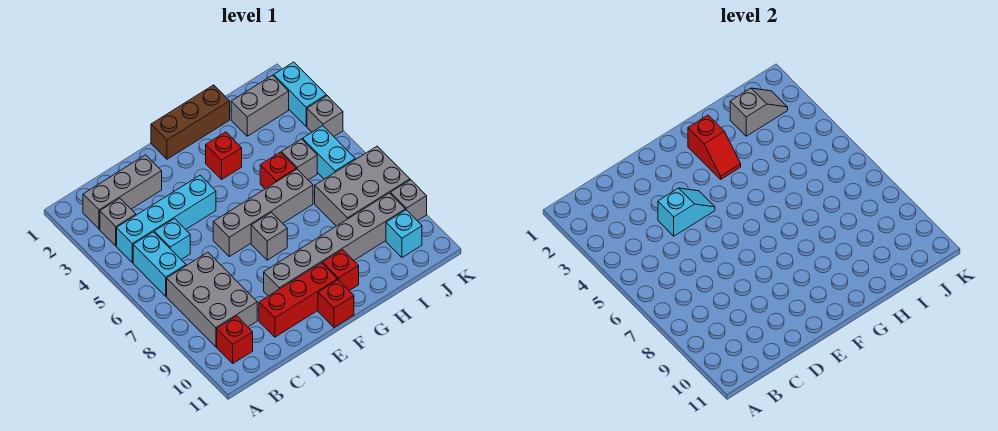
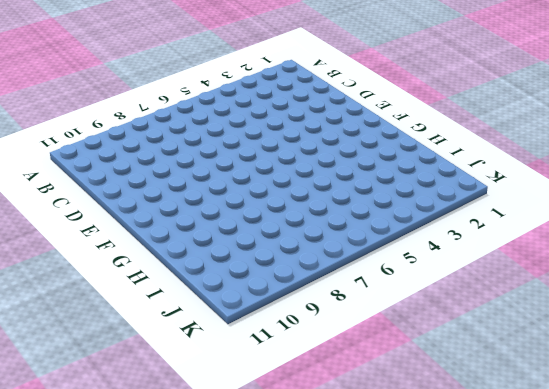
none -> grey 1x3 brick [83,155,162,229]
none -> grey 1x1 brick [100,198,136,246]
none -> cyan 1x4 brick [117,175,216,263]

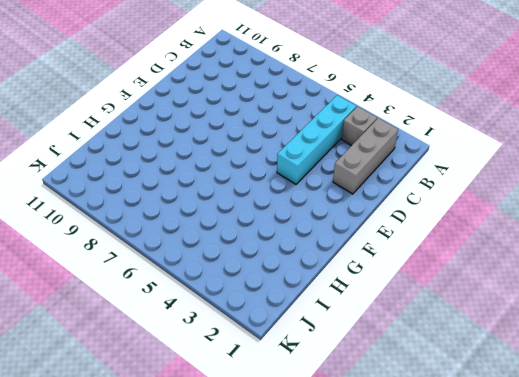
none -> cyan 1x2 brick [133,232,186,296]
none -> grey 2x3 brick [167,252,257,347]
none -> red 1x1 brick [217,316,253,363]

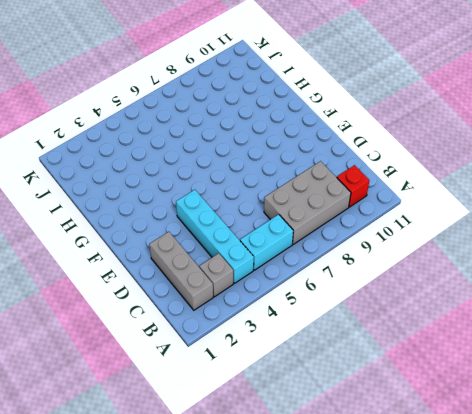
none -> cyan 1x1 brick [154,219,190,260]
none -> red 1x3 brick [259,263,337,337]
none -> grey 1x4 brick [213,169,313,257]

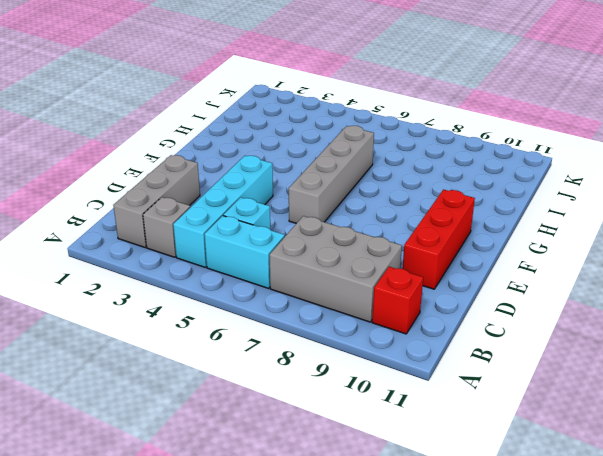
none -> grey 1x6 brick [264,193,405,296]
none -> brown 1x3 brick [151,85,230,159]
none -> grey 1x1 brick [251,213,287,260]

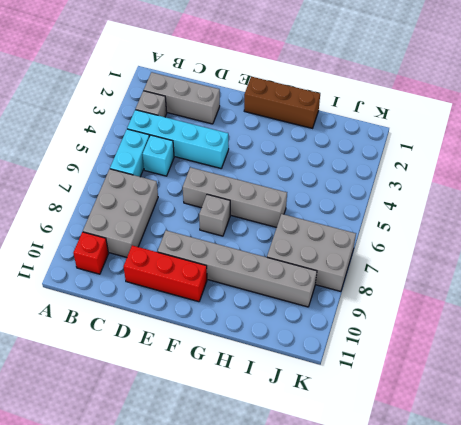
none -> red 1x1 brick [318,280,354,327]
none -> red 1x1 brick [206,132,242,179]
none -> red 1x1 brick [323,250,359,291]

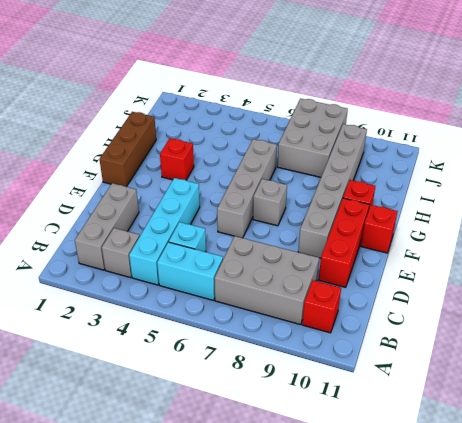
none -> red 1x1 brick [260,152,296,189]
none -> grey 1x2 brick [231,75,289,136]
none -> grey 1x1 brick [281,139,317,180]

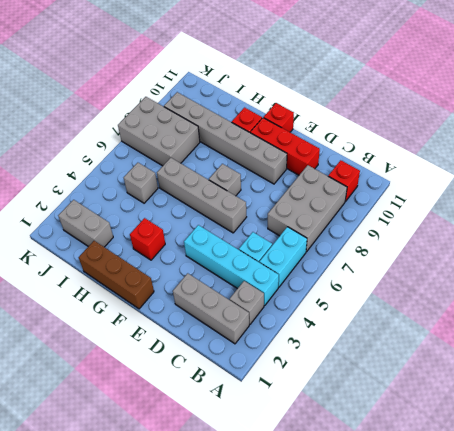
none -> red 1x1 brick [260,152,296,189]
none -> cyan 1x2 brick [303,126,355,179]
none -> cyan 1x1 brick [386,210,422,257]

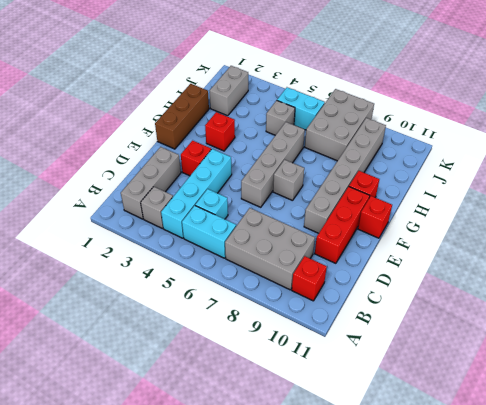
red 1x1 brick [181,141,211,176] -> red 1x1 brick moved to [260,152,296,189]
none -> cyan 1x1 brick [386,210,422,257]
none -> cyan 1x2 brick [274,62,326,126]
none -> grey 1x1 brick [307,96,343,136]

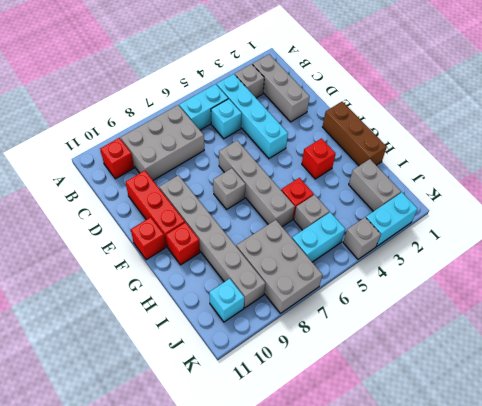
none -> grey 1x1 brick [391,180,427,221]
none -> cyan 1x2 slope [658,188,715,236]
none -> red 1x2 slope [688,115,741,179]

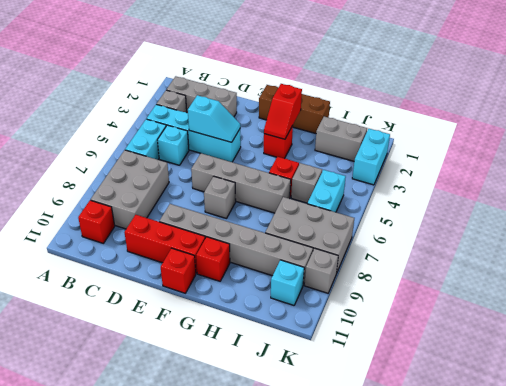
none -> grey 1x1 brick [307,96,343,136]
none -> grey 1x2 slope [730,88,788,136]

